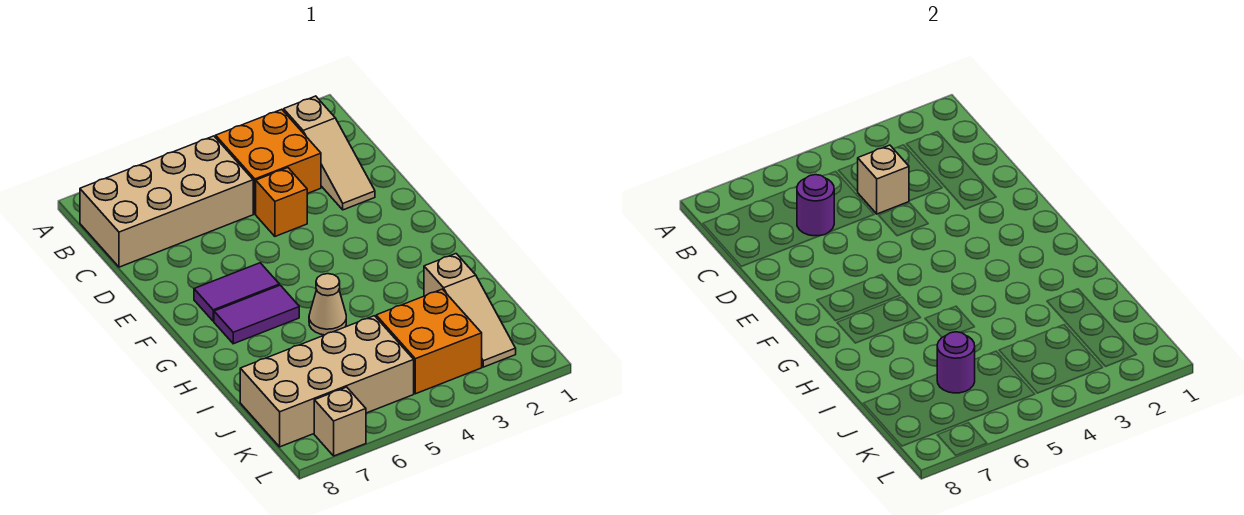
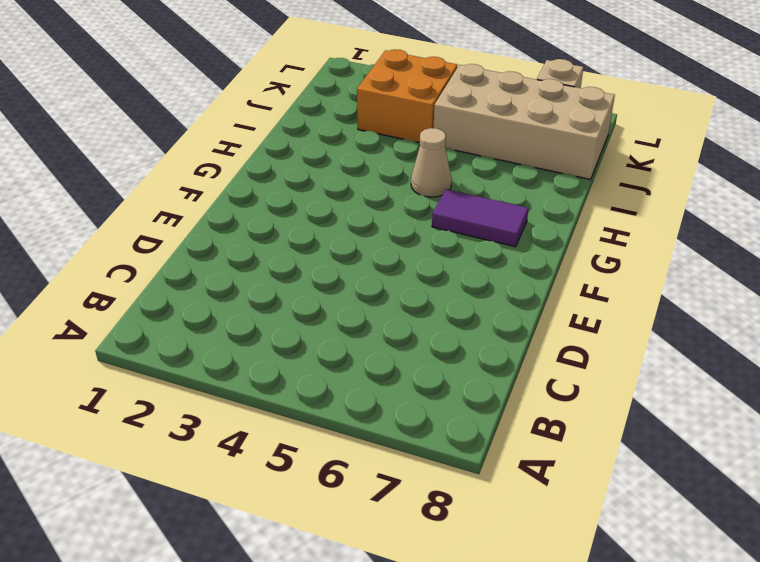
none -> tan 1x3 slope [284,96,375,210]
none -> orange 2x2 brick [216,109,321,214]
none -> tan 2x4 brick [80,136,253,267]

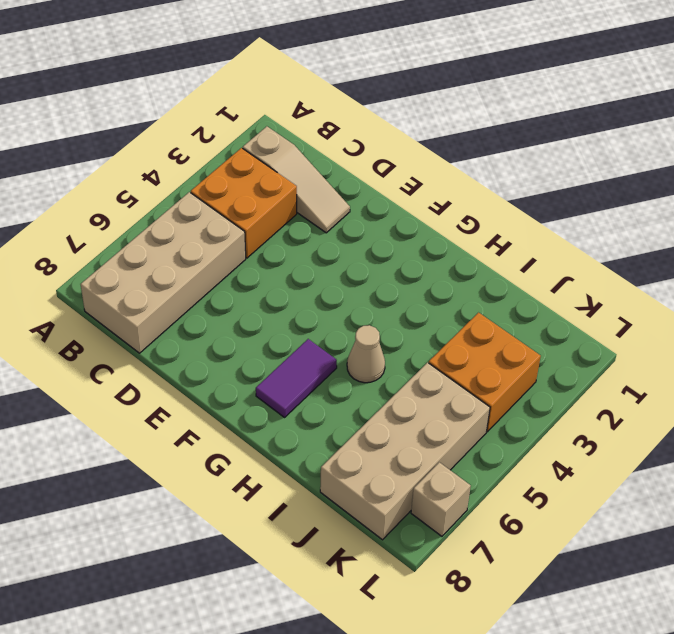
none -> orange 1x1 brick [256,168,307,236]
none -> purple 1x2 tile [194,263,279,321]
none -> tan 1x3 slope [424,254,516,367]

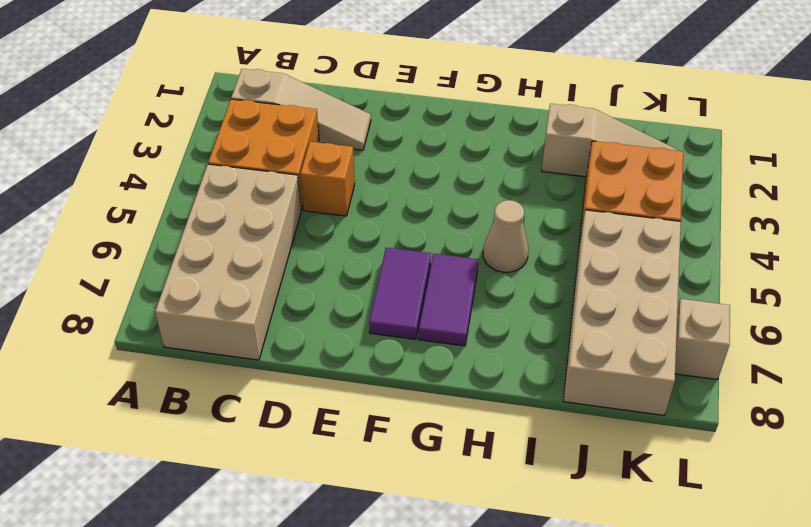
none -> tan 1x1 brick [857,145,909,214]
none -> purple 1x1 round brick [797,175,834,236]
none -> purple 1x1 round brick [937,332,975,393]

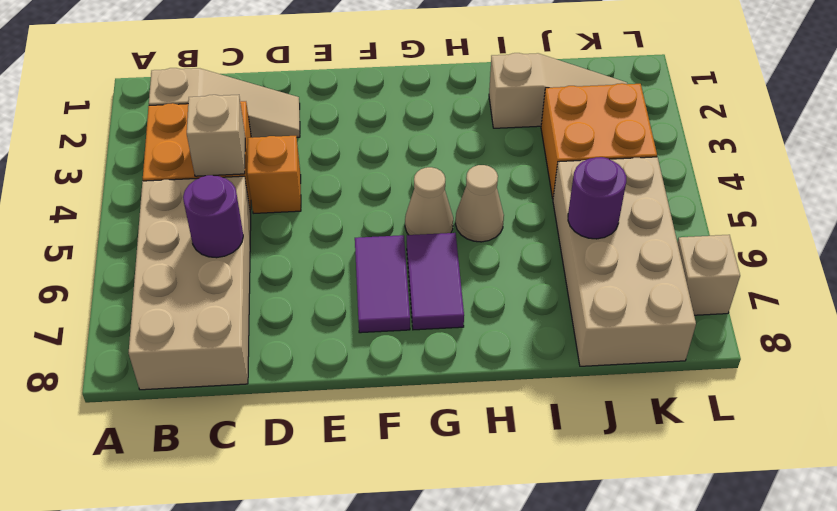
tan 1x1 cone [405,167,453,235] -> none

